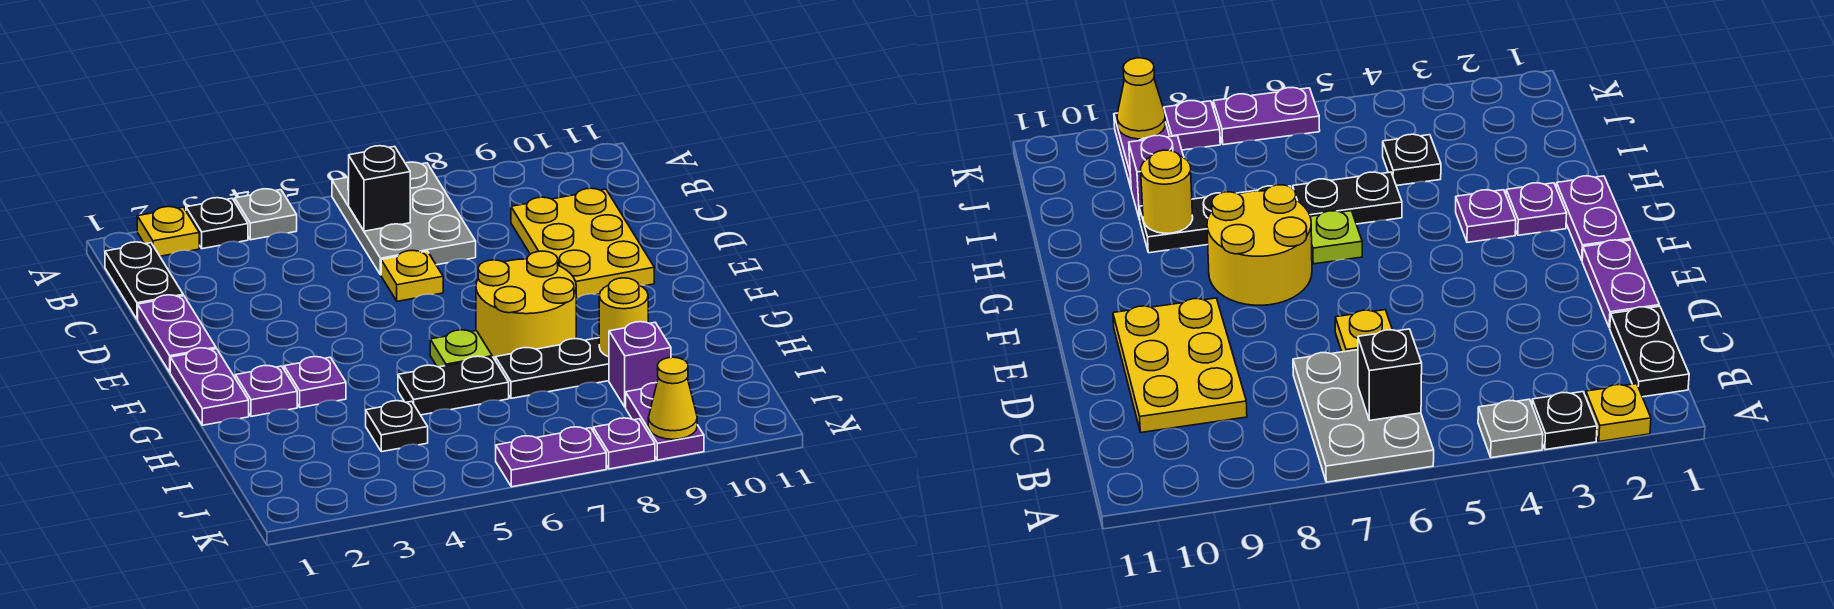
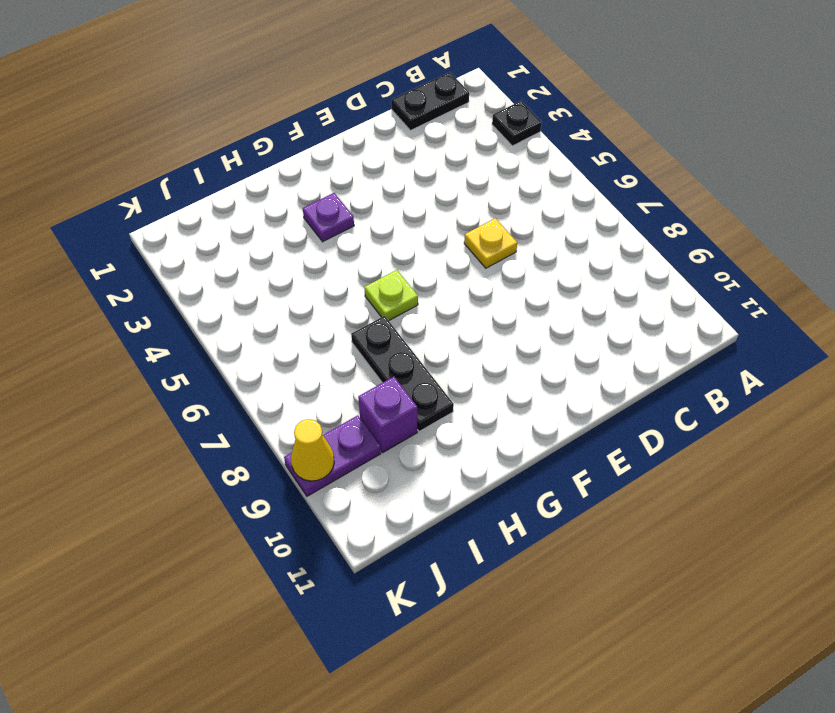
none -> yellow 1x1 plate [137,207,199,256]
none -> grey 1x1 plate [235,189,297,240]
none -> grey 2x3 plate [332,162,476,275]

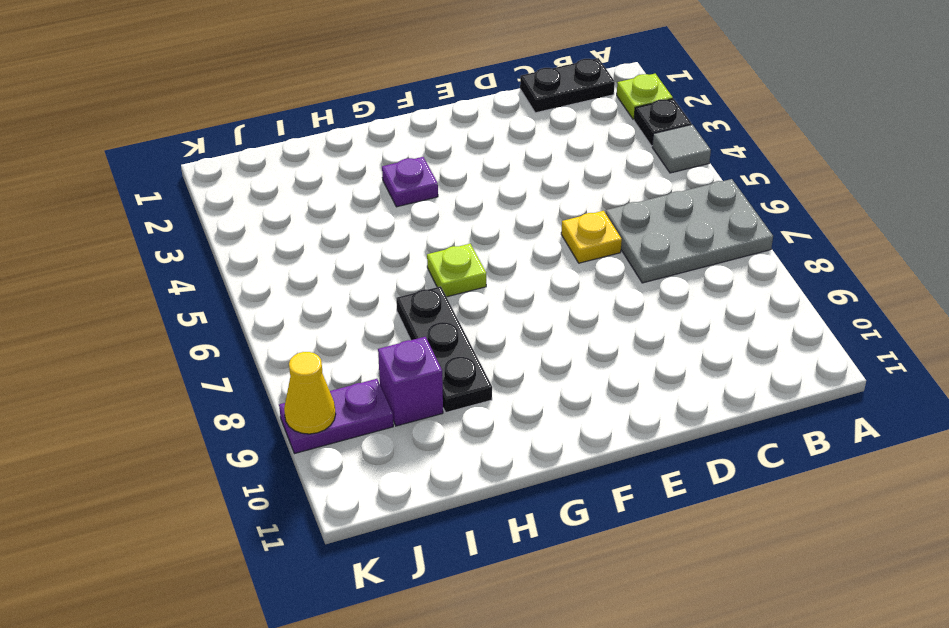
lime 1x1 plate [617,74,673,120] -> yellow 1x1 plate [137,207,199,256]
grey 1x1 tile [652,125,711,173] -> grey 1x1 plate [235,189,297,240]
none -> yellow 2x3 plate [511,188,654,298]
none -> purple 1x2 plate [138,295,216,372]
none -> purple 1x2 plate [170,348,249,425]

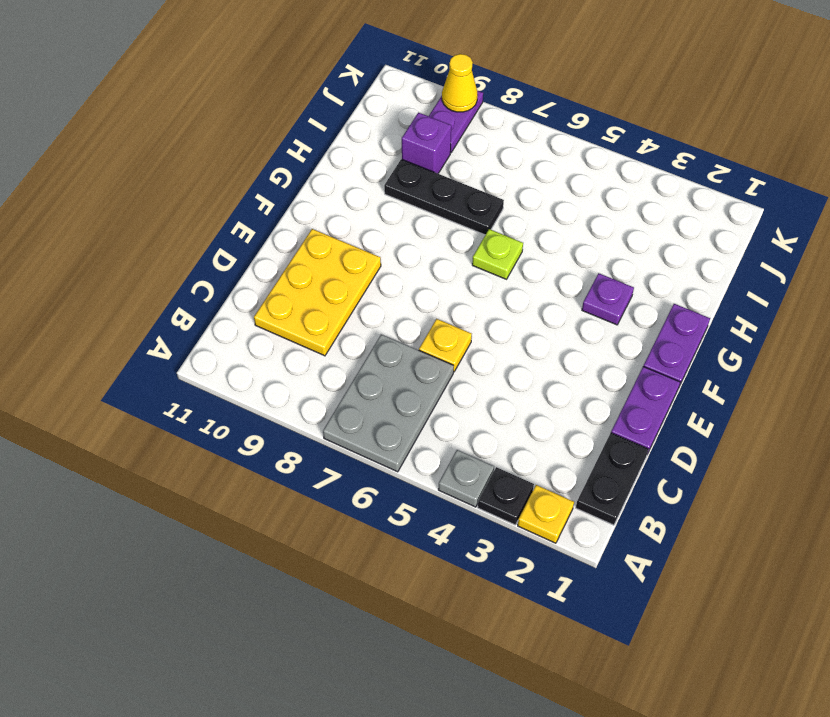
none -> yellow 2x2 round brick [476,251,576,359]
none -> purple 1x1 plate [235,366,297,416]
none -> black 1x2 plate [398,356,509,415]

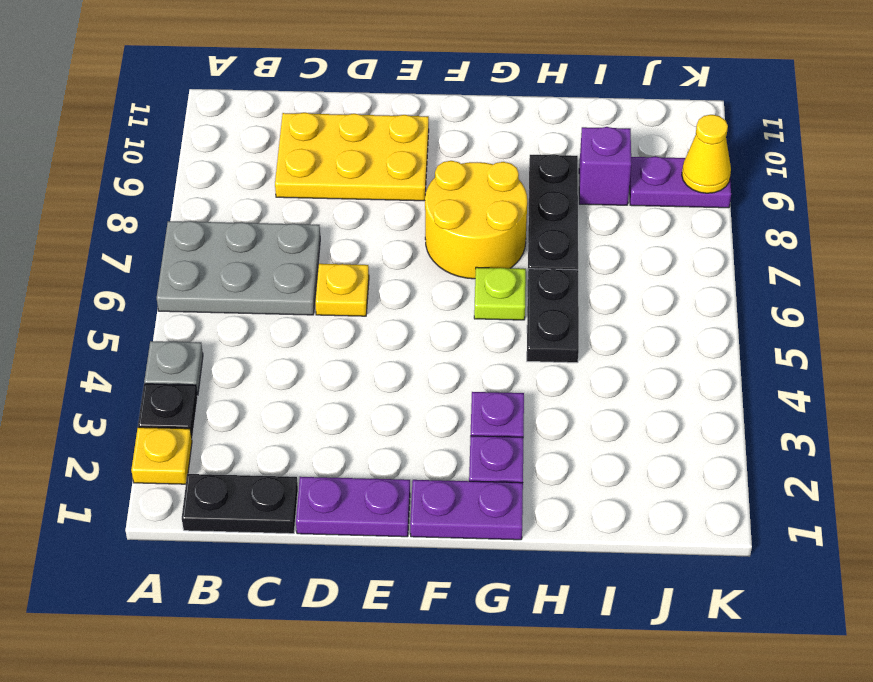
none -> black 1x1 plate [366,401,428,452]
none -> purple 1x2 plate [496,427,606,487]
none -> purple 1x1 plate [593,418,655,469]

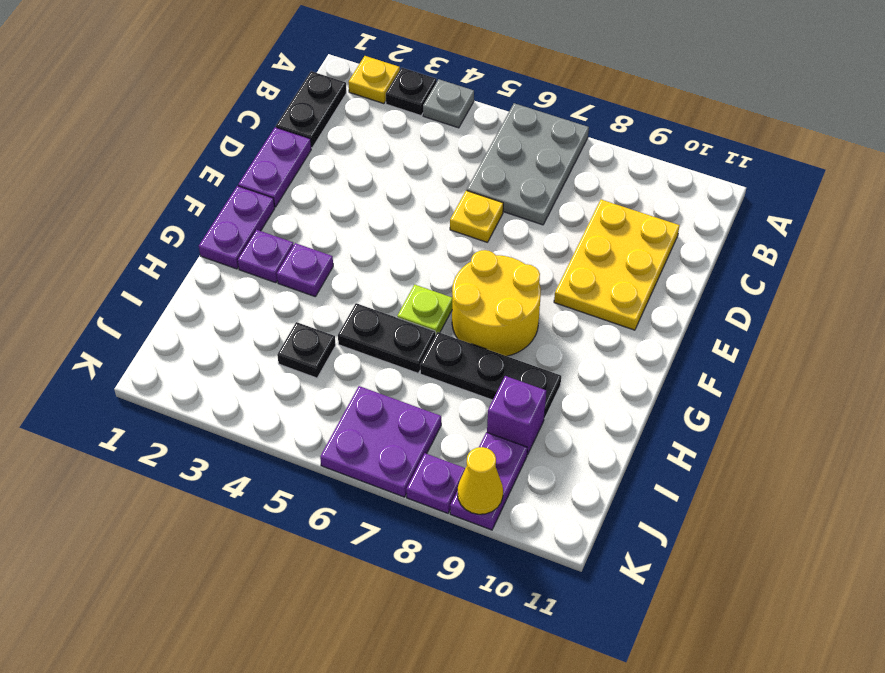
purple 2x2 plate [320,386,441,497] -> purple 1x2 plate [496,427,606,487]
none -> black 1x1 brick [349,146,410,231]
none -> yellow 1x1 round brick [599,278,648,357]

